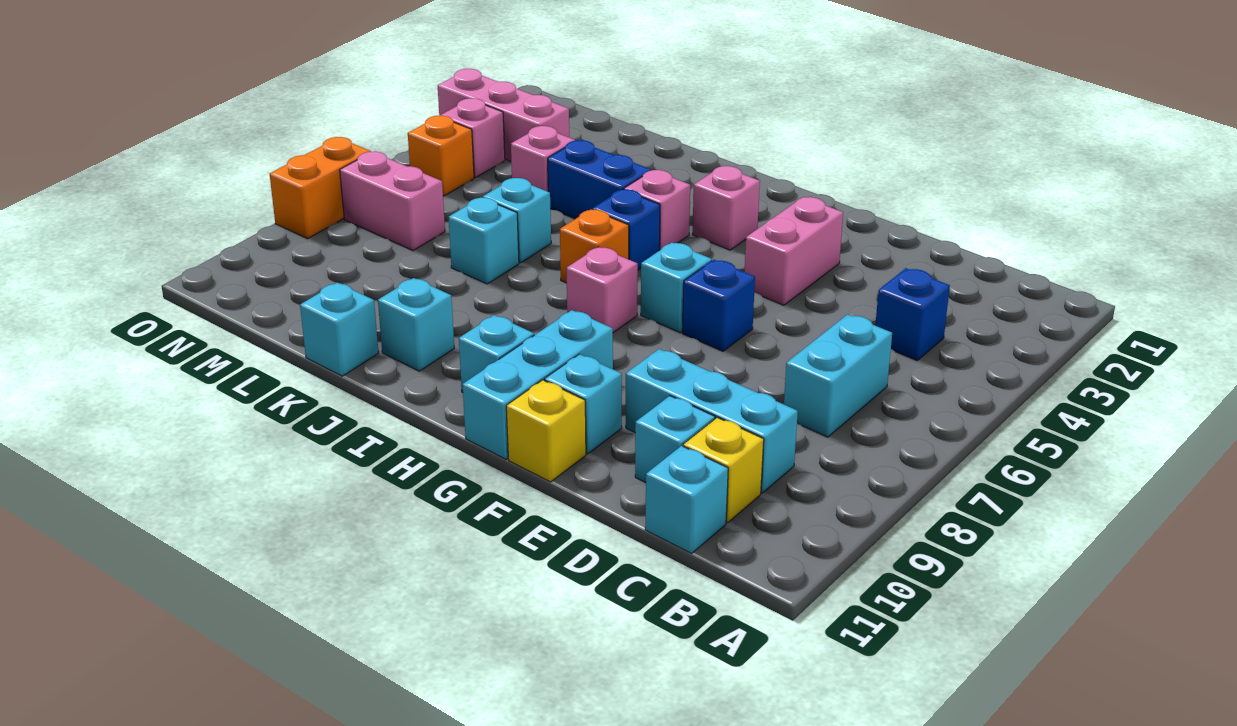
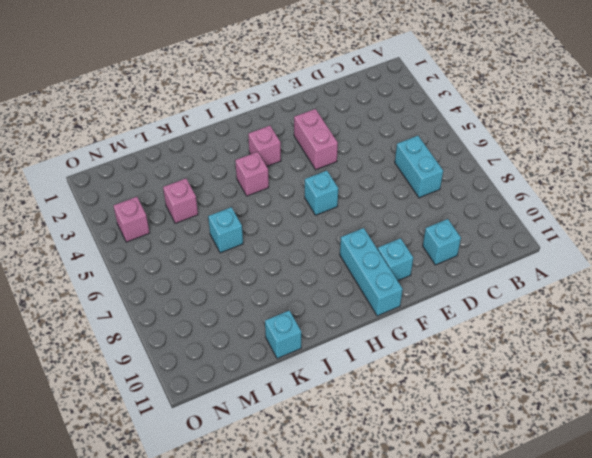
none -> blue 1x1 brick [875,268,950,360]
none -> cyan 1x3 brick [626,349,798,493]
none -> yellow 1x1 brick [683,417,764,523]

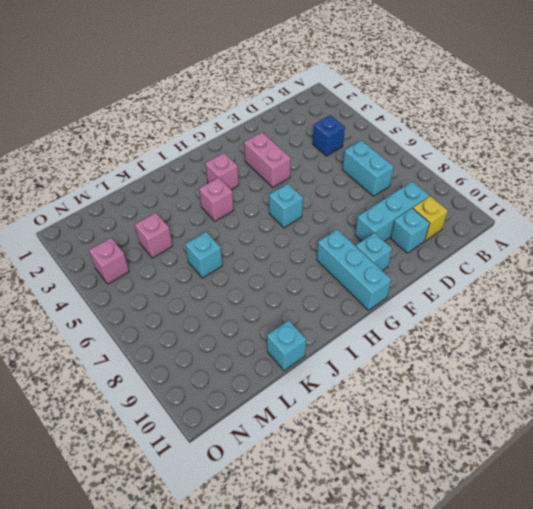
none -> cyan 1x1 brick [645,446,728,553]
none -> blue 1x1 brick [682,260,755,351]
none -> yellow 1x1 brick [506,380,586,482]

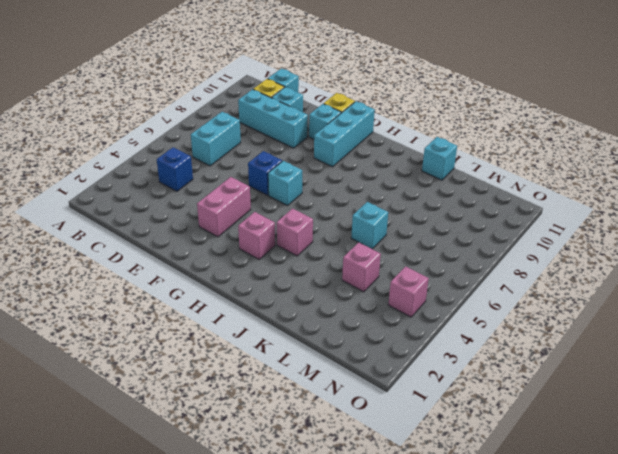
none -> pink 1x1 brick [566,247,638,332]
none -> cyan 1x1 brick [459,315,534,392]
none -> blue 1x1 brick [592,189,660,270]

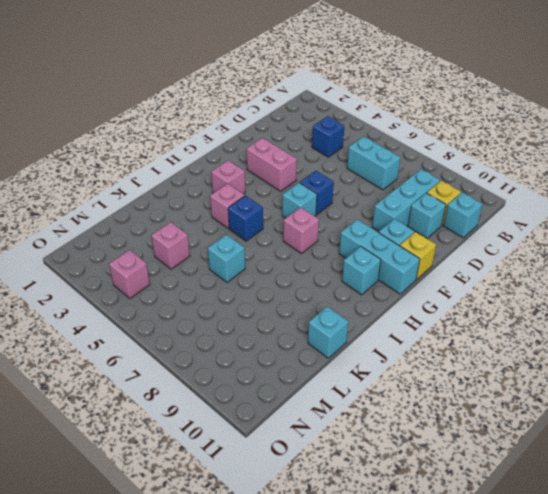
none -> orange 1x1 brick [560,210,629,283]
none -> blue 1x2 brick [548,140,651,219]
none -> cyan 1x1 brick [378,278,454,371]

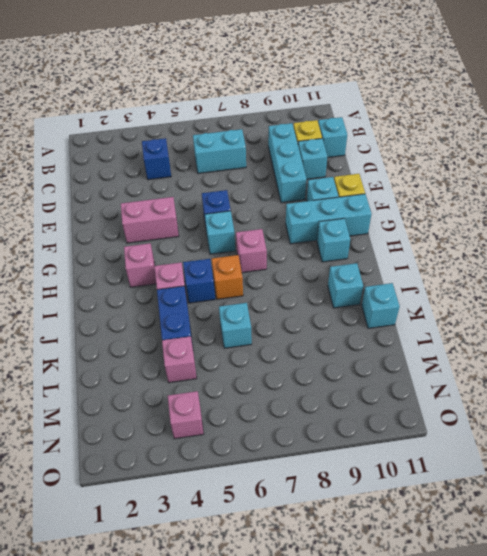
none -> cyan 1x1 brick [449,198,519,284]
none -> pink 1x3 brick [438,69,569,162]
none -> pink 1x2 brick [340,151,445,251]

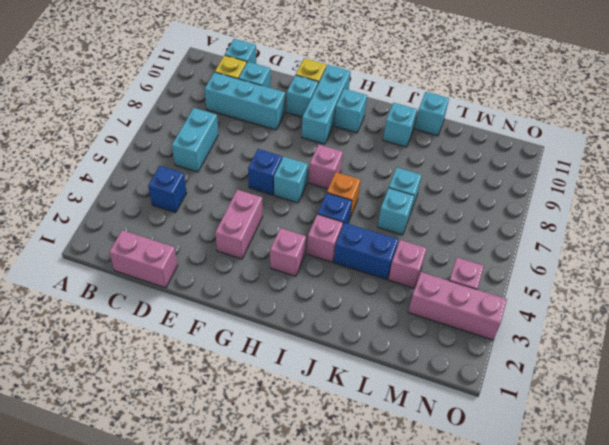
pink 1x2 brick [109,230,178,288] -> pink 1x2 brick moved to [340,151,445,251]
none -> orange 1x1 brick [408,115,474,196]
none -> orange 1x2 brick [270,137,371,239]

